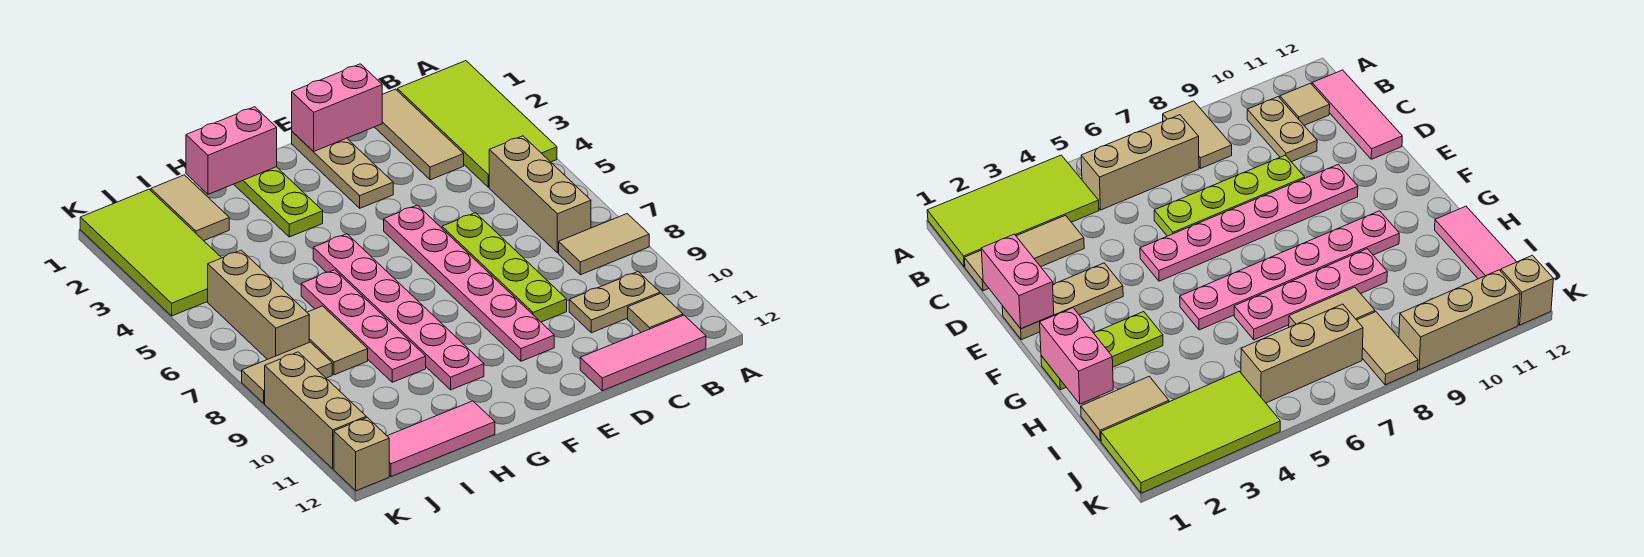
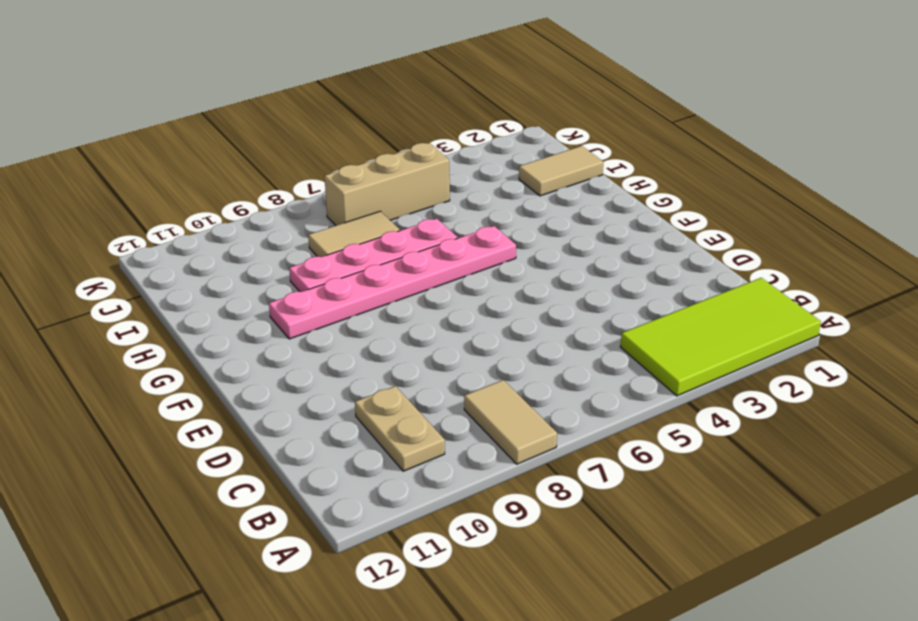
none -> tan 1x3 brick [489,136,591,253]
none -> tan 1x1 tile [628,293,683,332]
none -> pink 1x3 tile [580,315,706,391]

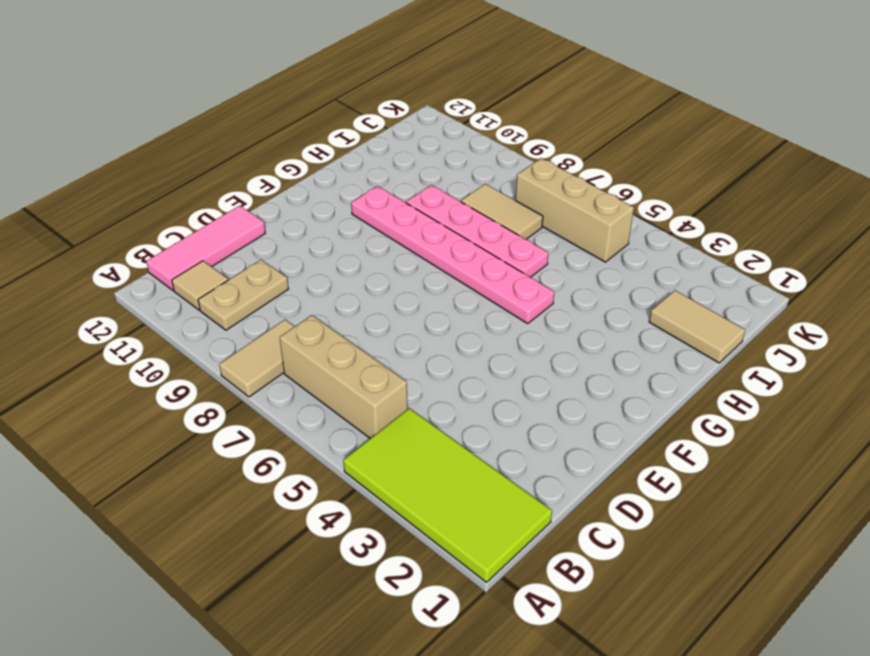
none -> tan 1x3 tile [375,89,464,180]
none -> lime 1x4 plate [442,213,567,322]
none -> tan 1x3 plate [292,132,393,208]

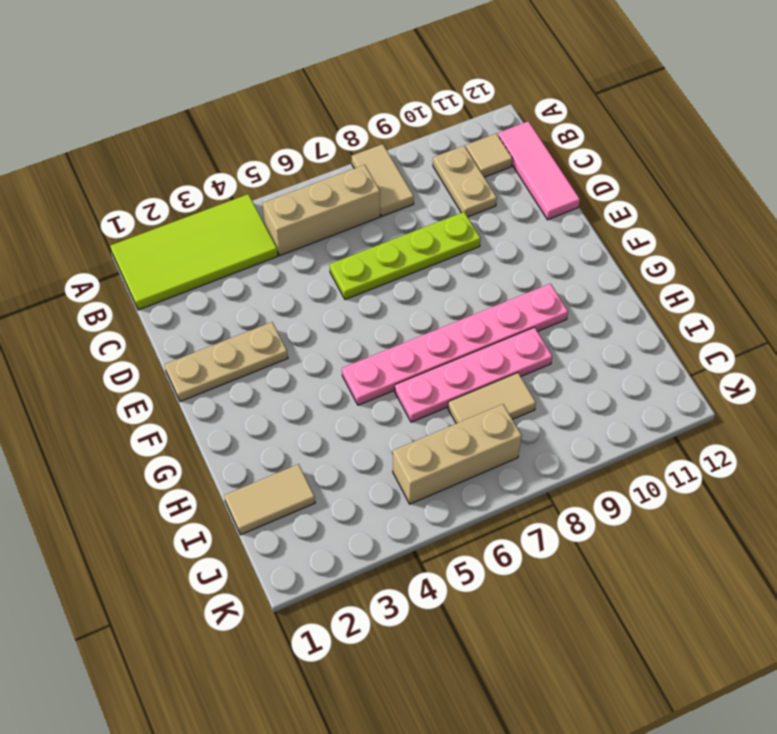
none -> tan 1x3 tile [375,89,464,180]
none -> pink 1x6 plate [384,205,554,361]
none -> lime 1x3 plate [234,167,323,237]

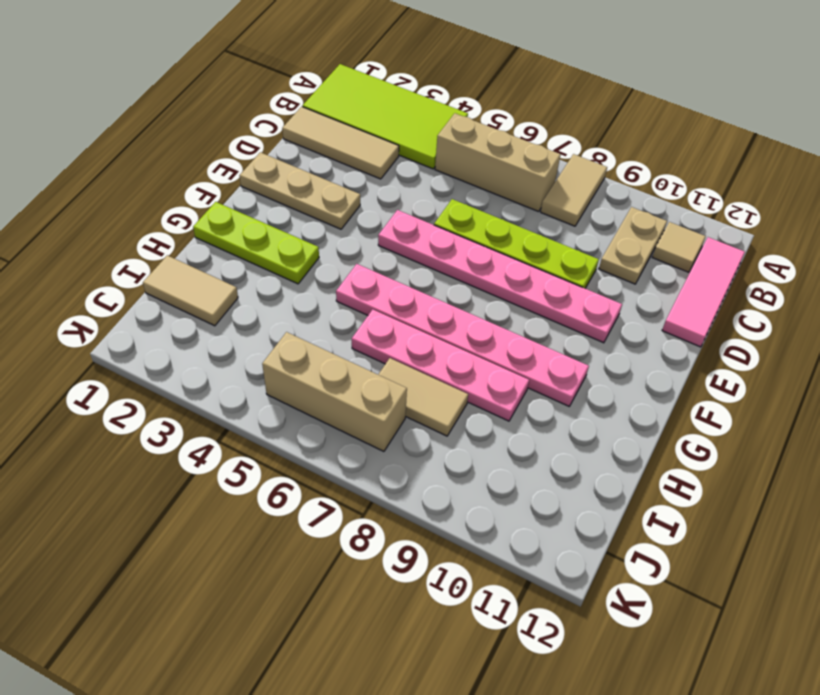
none -> pink 1x3 tile [388,401,495,476]
none -> lime 2x4 tile [80,189,221,316]
none -> tan 1x2 tile [242,342,332,403]

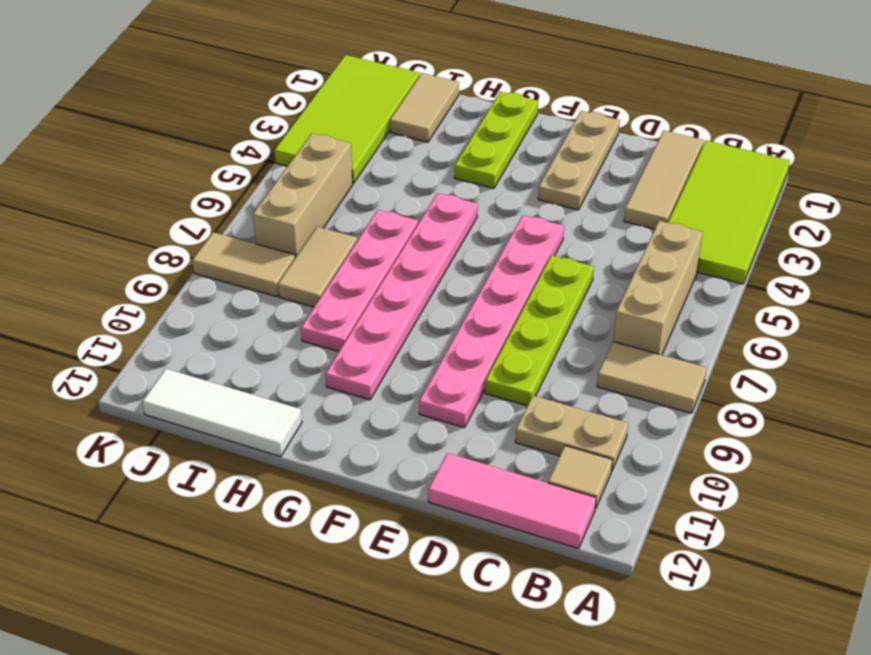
white 1x3 tile [142,369,302,457] -> pink 1x3 tile [388,401,495,476]
none -> tan 1x3 brick [265,352,366,469]
none -> tan 1x1 brick [334,417,389,491]
none -> pink 1x2 brick [292,64,382,152]

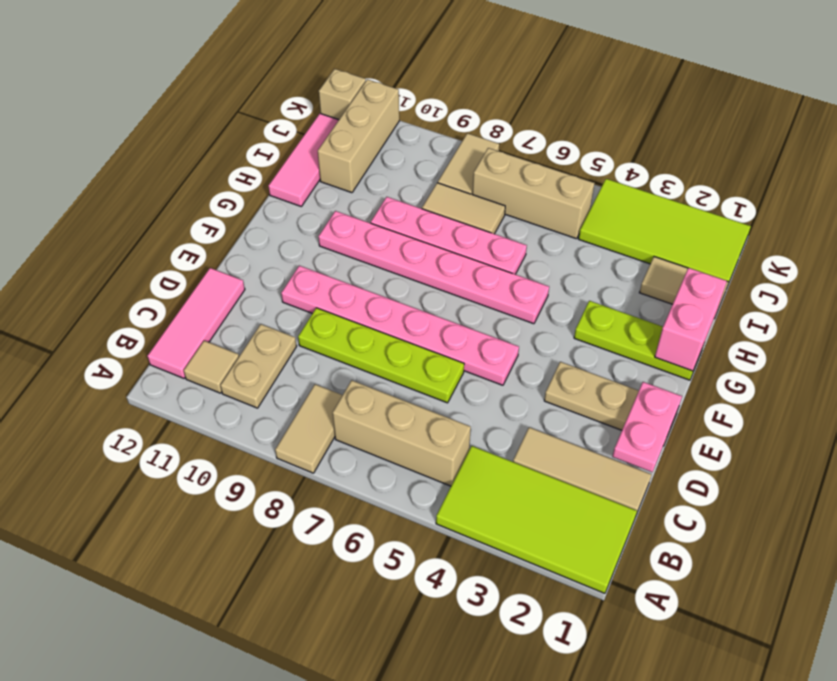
pink 1x2 plate [612,382,682,472] -> pink 1x2 brick [292,64,382,152]
tan 1x3 brick [318,79,399,193] -> tan 1x3 brick turned to [265,352,366,469]

